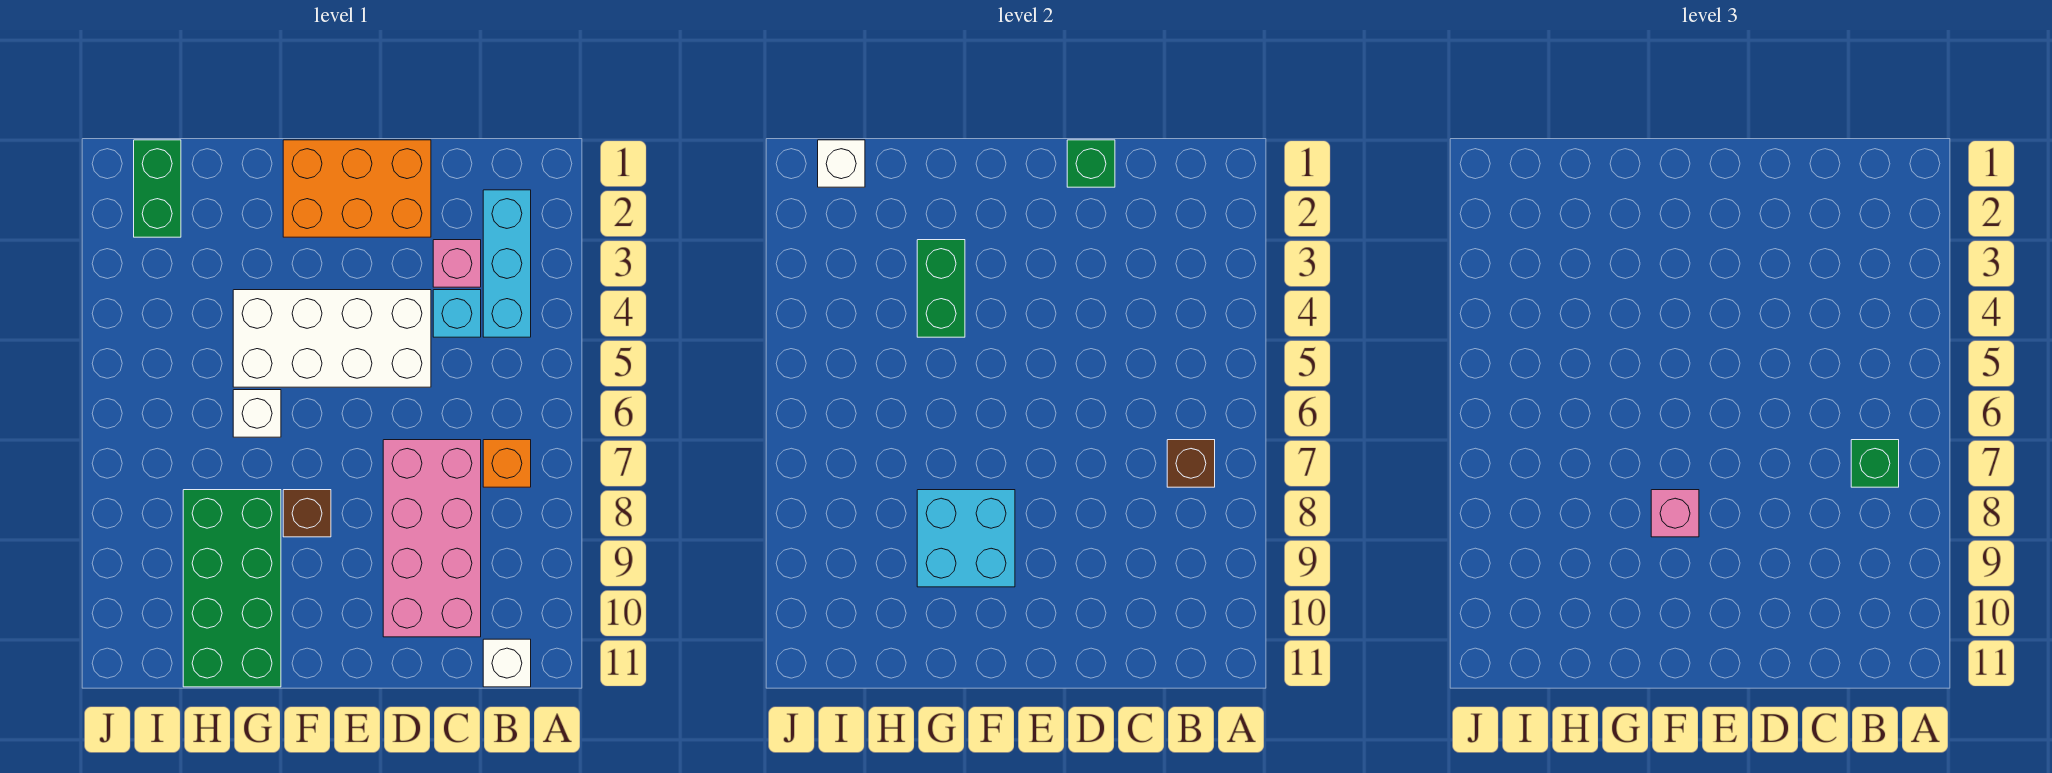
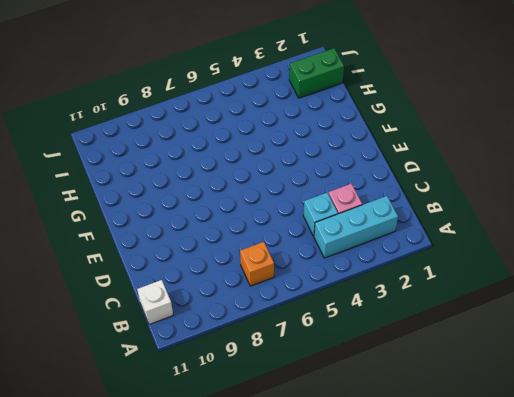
none -> pink 2x4 brick [383,440,481,637]
none -> orange 2x3 brick [283,140,431,237]
none -> white 2x4 brick [233,290,431,387]

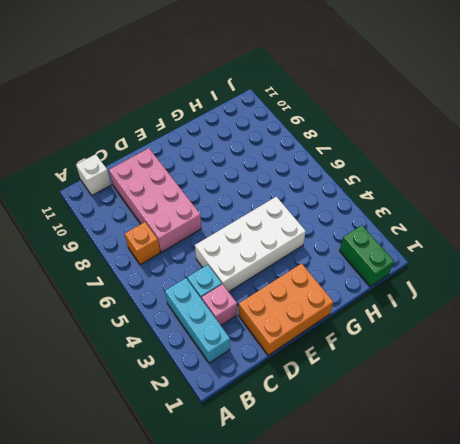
none -> brown 1x1 brick [283,490,331,537]
none -> white 1x1 brick [233,390,281,437]
none -> green 2x4 brick [183,490,281,687]

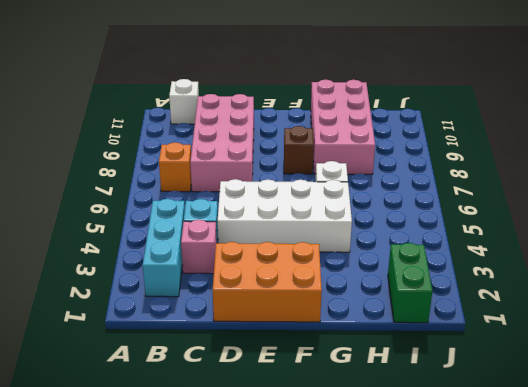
pink 2x4 brick [311,80,375,174] -> green 2x4 brick [183,490,281,687]
none -> brown 1x1 brick [1167,440,1215,487]
none -> green 1x1 brick [1067,140,1115,187]
none -> cyan 2x2 brick [917,490,1015,587]

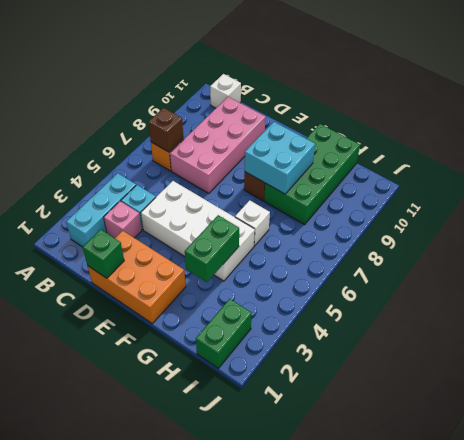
none -> white 1x1 brick [818,140,865,187]
none -> green 1x1 brick [1851,440,1899,487]
none -> pink 1x1 brick [1651,490,1699,537]

